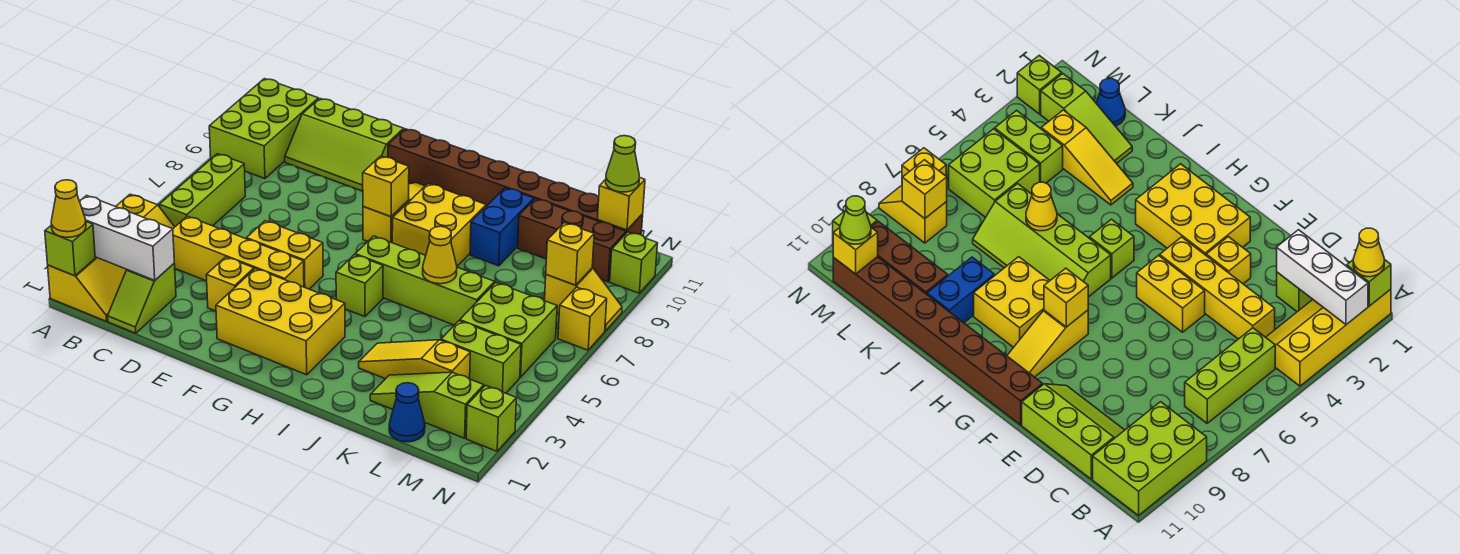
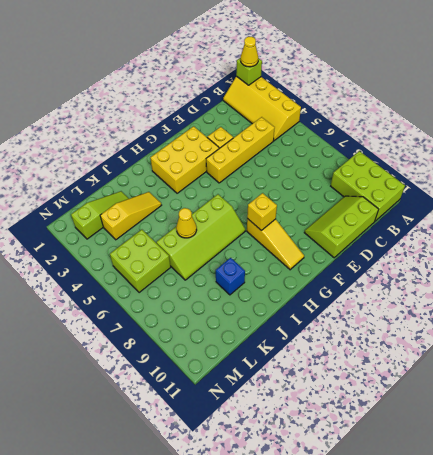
blue 1x1 brick [216,258,245,295] -> blue 1x2 brick [470,188,534,266]
none -> lime 1x3 brick [159,154,245,227]
none -> lime 1x2 slope [108,264,176,333]
none -> yellow 1x2 brick [246,221,323,289]
none -> brown 1x8 brick [388,129,643,235]

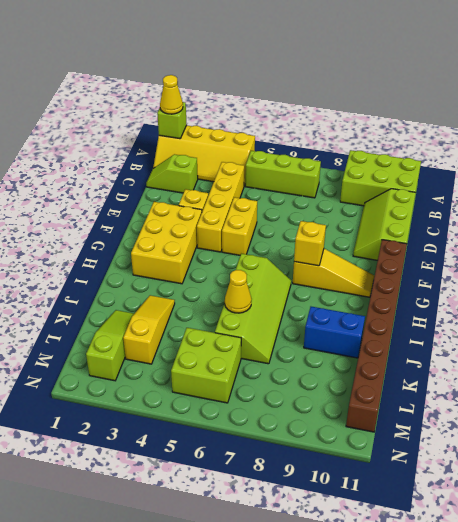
none -> lime 1x1 brick [336,255,383,317]
none -> yellow 2x2 brick [392,184,486,266]
none -> brown 1x3 brick [518,199,626,282]
none -> blue 1x1 cone [389,383,425,442]

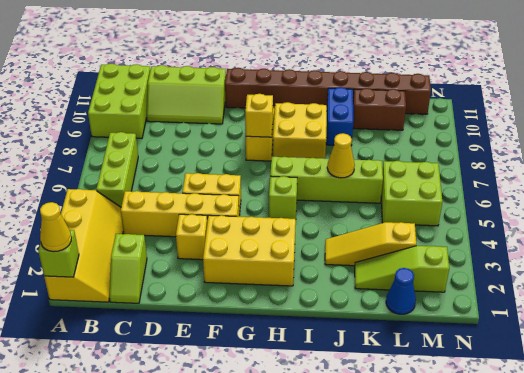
brown 1x2 brick [353,88,406,130] -> brown 1x3 brick [518,199,626,282]
none -> lime 1x2 brick [441,321,521,393]
none -> yellow 1x2 slope [545,268,622,331]
none -> lime 1x1 brick [466,386,516,451]
none -> yellow 1x1 brick [558,287,607,350]

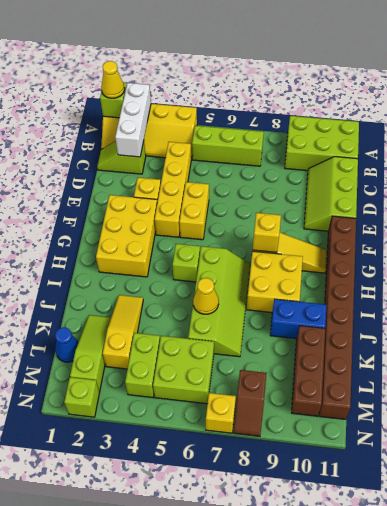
brown 1x2 slope [234,370,266,436] -> yellow 1x2 slope [545,268,622,331]
none -> lime 1x1 brick [610,232,658,293]
none -> yellow 1x1 brick [546,223,594,285]
none -> yellow 1x1 brick [597,177,645,230]
none -> lime 1x1 cone [606,136,639,192]

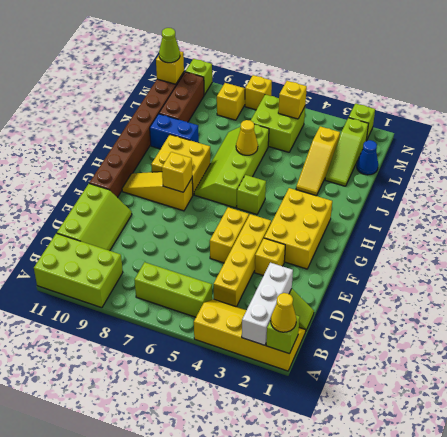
yellow 1x1 brick [278,81,307,119] -> yellow 1x1 brick moved to [546,223,594,285]
none -> lime 1x2 brick [441,321,521,393]

